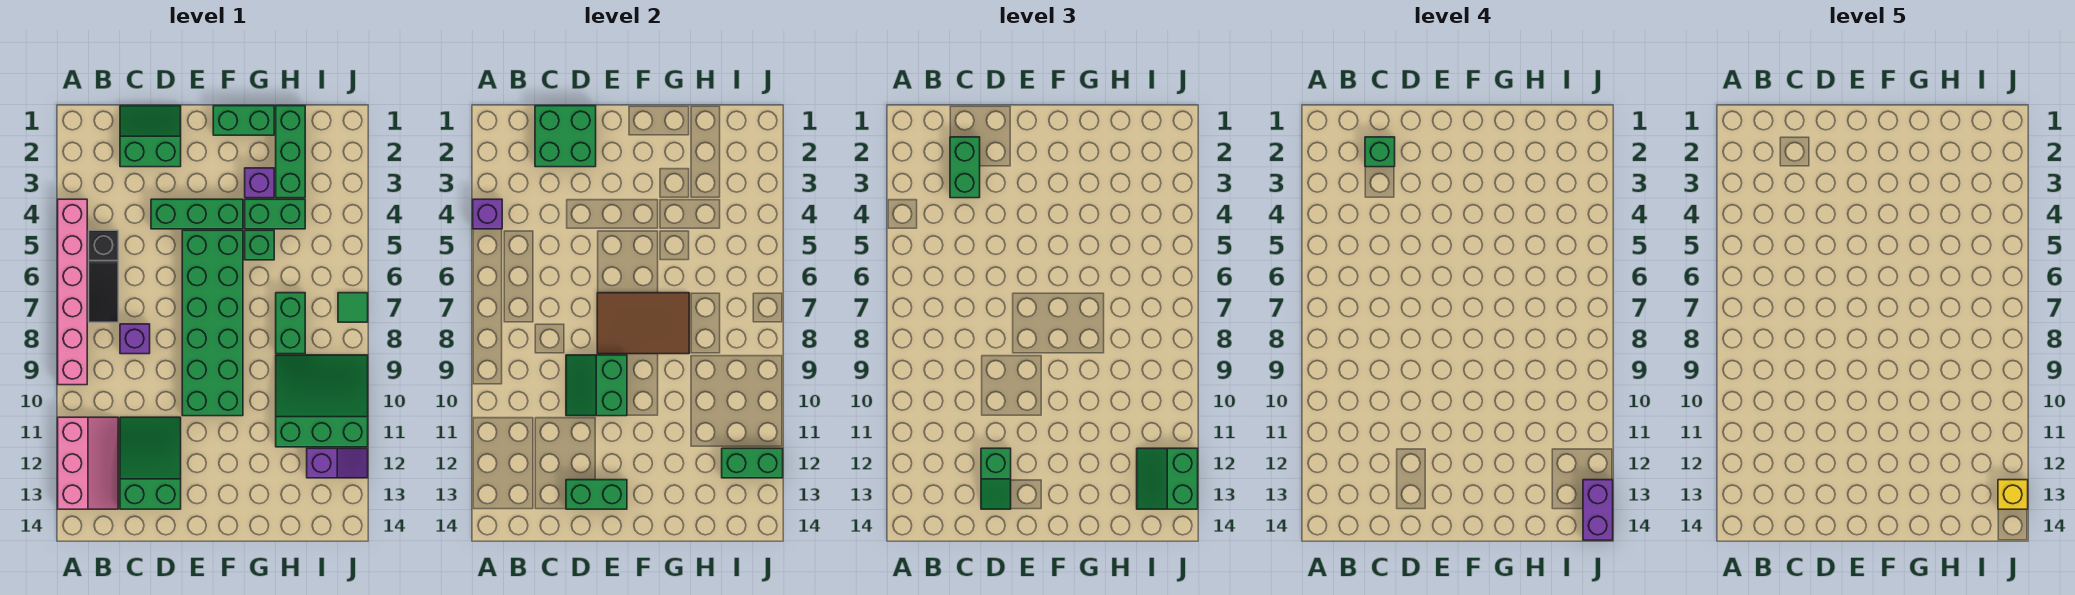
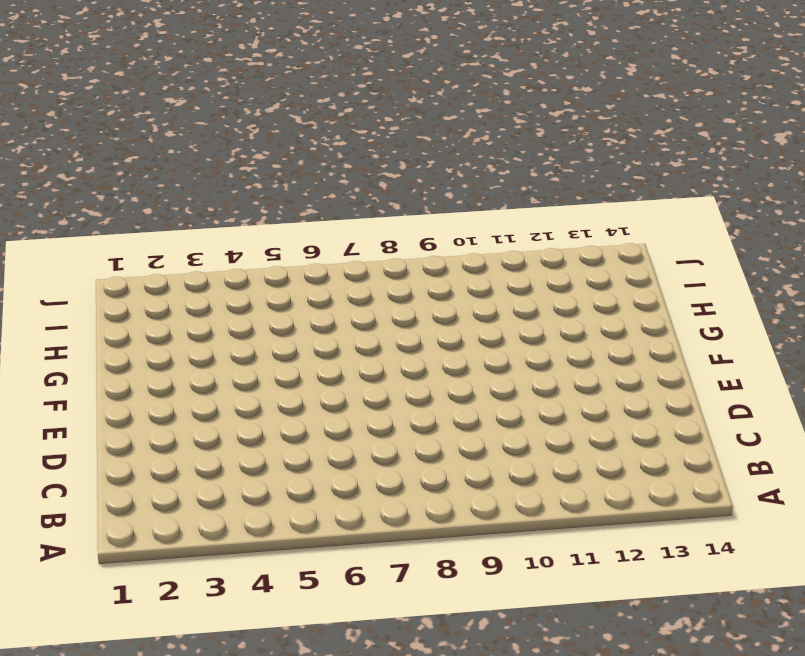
none -> pink 1x6 brick [58,199,87,385]
none -> pink 2x3 slope [58,417,118,509]
none -> black 1x3 slope [89,230,118,322]

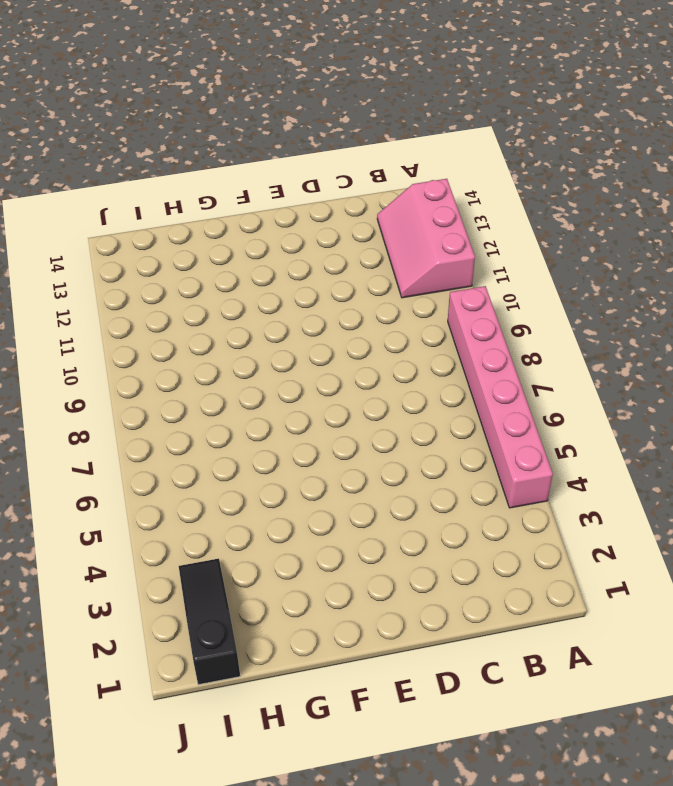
black 1x3 slope [179,559,240,685] -> black 1x3 slope moved to [89,230,118,322]
none -> green 2x2 slope [120,106,181,167]
none -> purple 1x1 brick [120,324,150,354]
none -> green 2x3 slope [120,417,181,509]

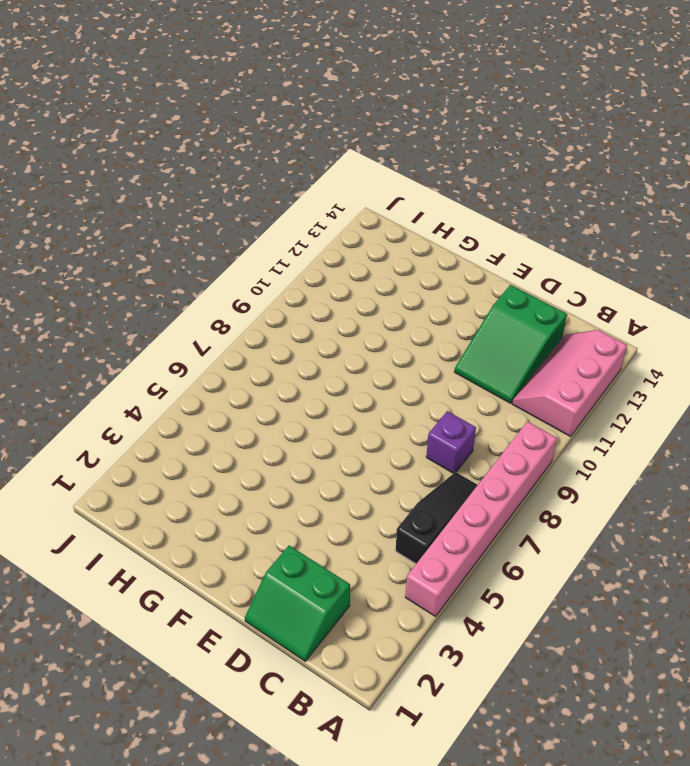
none -> green 1x3 brick [151,199,243,229]
none -> green 2x6 brick [182,230,243,416]
none -> green 1x2 brick [213,106,274,135]

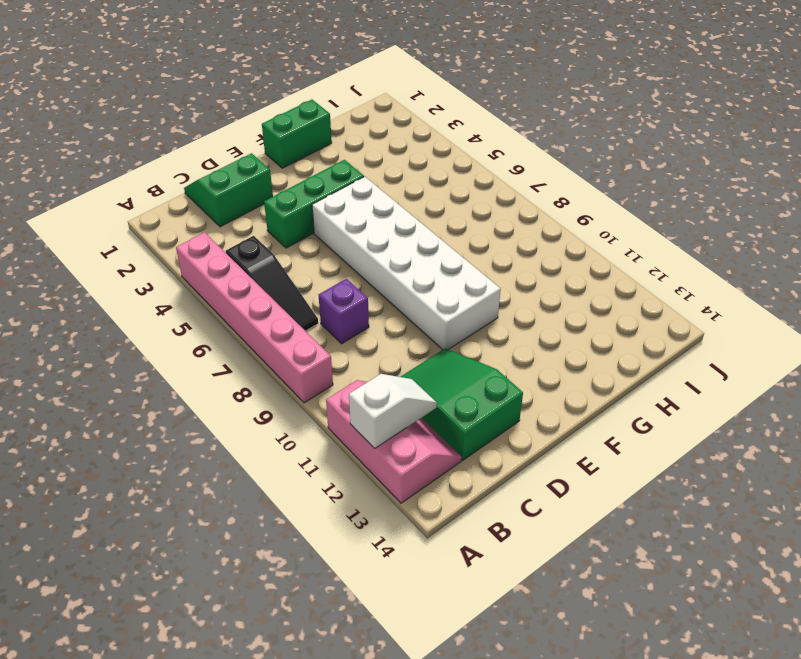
white 1x2 slope [349,374,437,448] -> none
white 2x6 brick [312,177,501,350] -> green 2x6 brick [182,230,243,416]
none -> purple 1x1 brick [245,168,274,198]
none -> green 1x2 brick [245,199,305,229]
none -> green 1x1 brick [245,230,274,260]

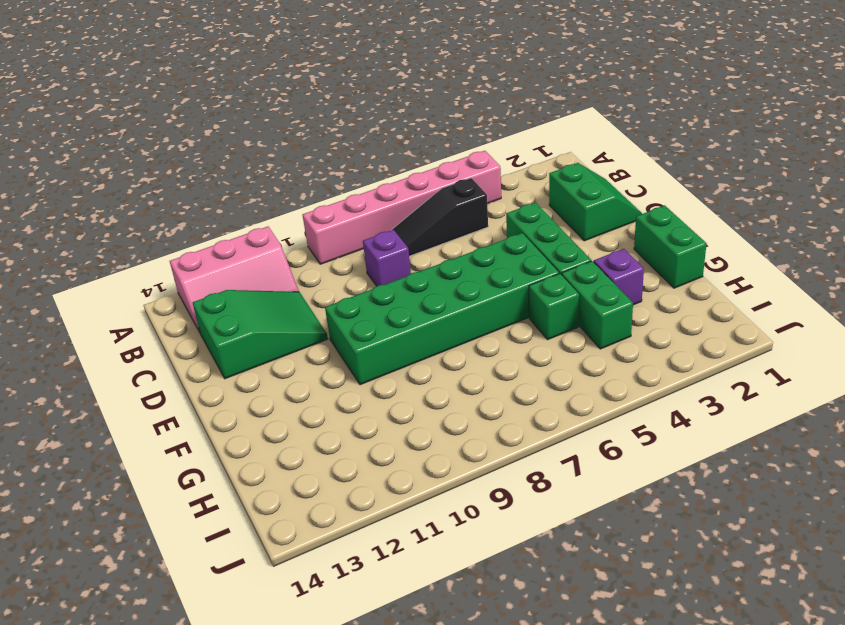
none -> green 1x3 brick [276,106,305,198]
none -> green 1x2 brick [276,293,305,354]
none -> green 3x3 slope [276,355,368,447]

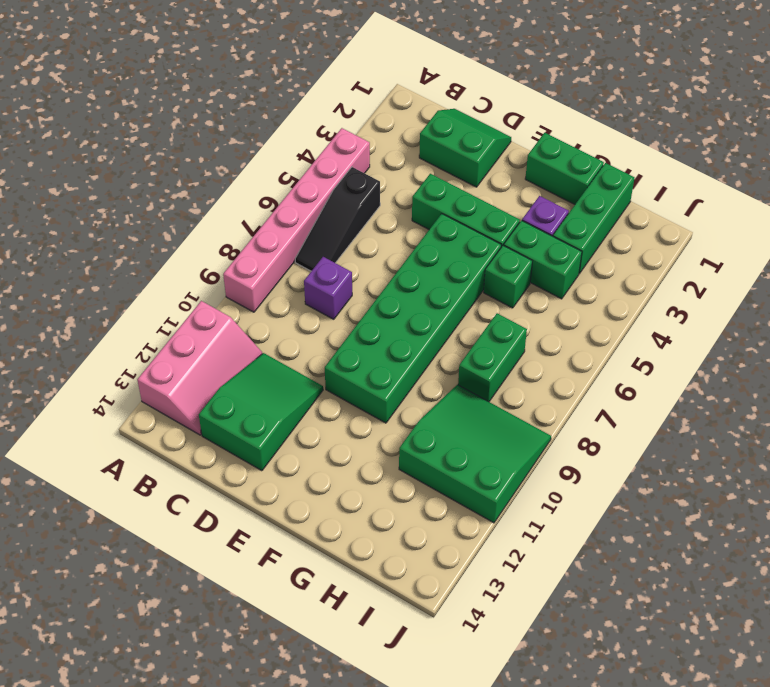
none -> purple 1x2 slope [307,448,368,478]
none -> green 1x1 tile [338,293,368,322]
none -> purple 1x1 brick [473,199,502,229]

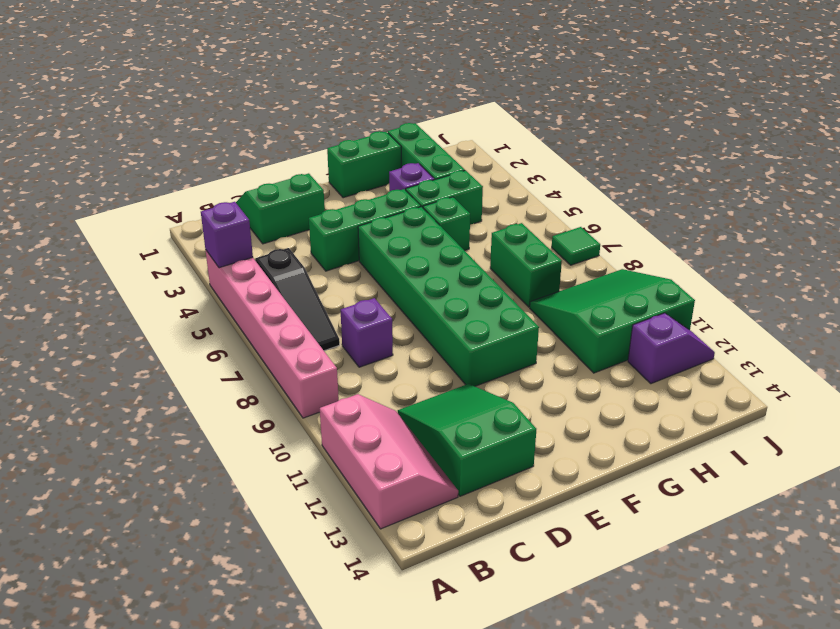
none -> green 2x2 brick [535,106,596,167]
none -> green 2x2 slope [566,355,627,416]
none -> green 1x2 brick [566,480,627,509]

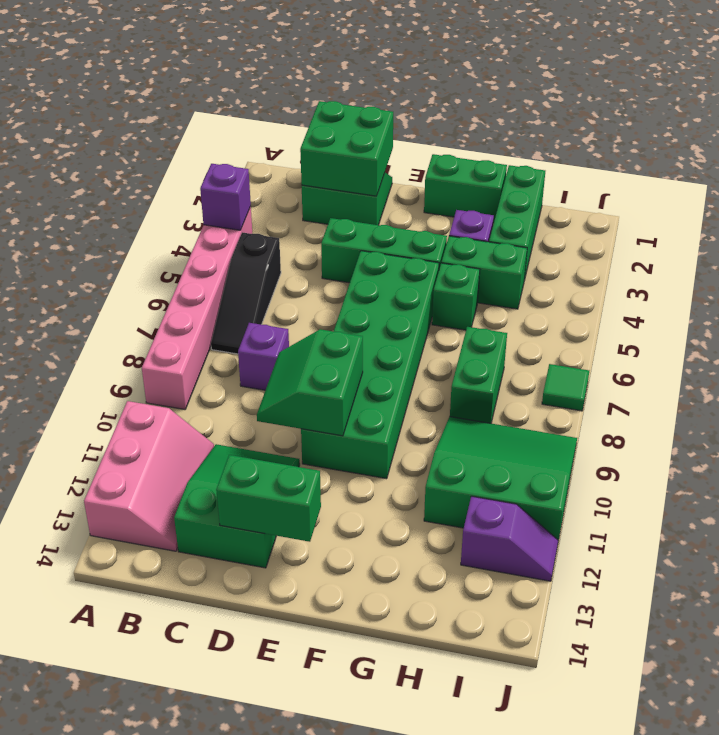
none -> brown 2x3 tile [597,293,689,354]
none -> green 1x2 brick [722,448,783,478]
none -> green 1x2 brick [950,137,980,198]

